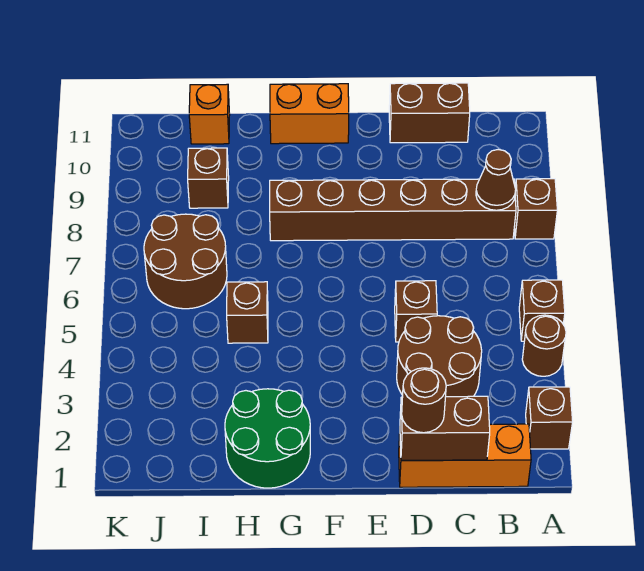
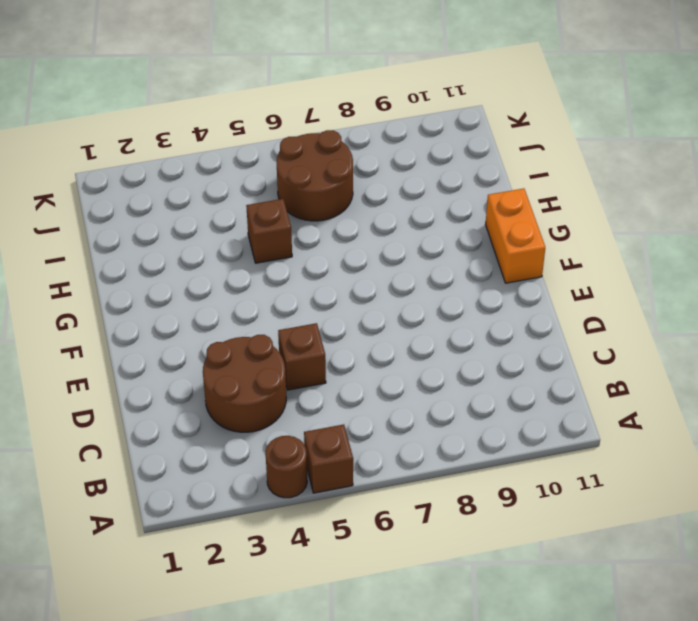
none -> brown 1x1 brick [526,387,573,449]
none -> brown 1x1 brick [514,179,557,239]
none -> orange 1x3 brick [399,424,531,487]

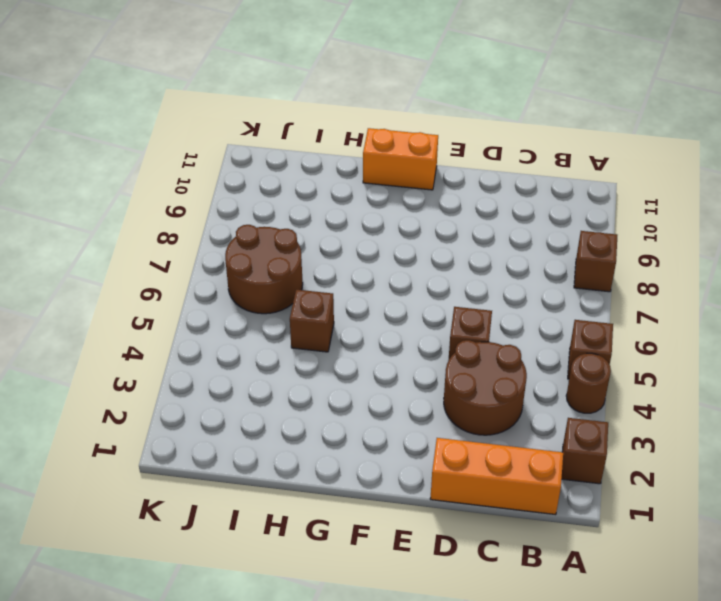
none -> brown 1x6 brick [270,179,516,241]
none -> brown 1x2 brick [389,83,470,143]
none -> green 2x2 round brick [225,389,310,488]

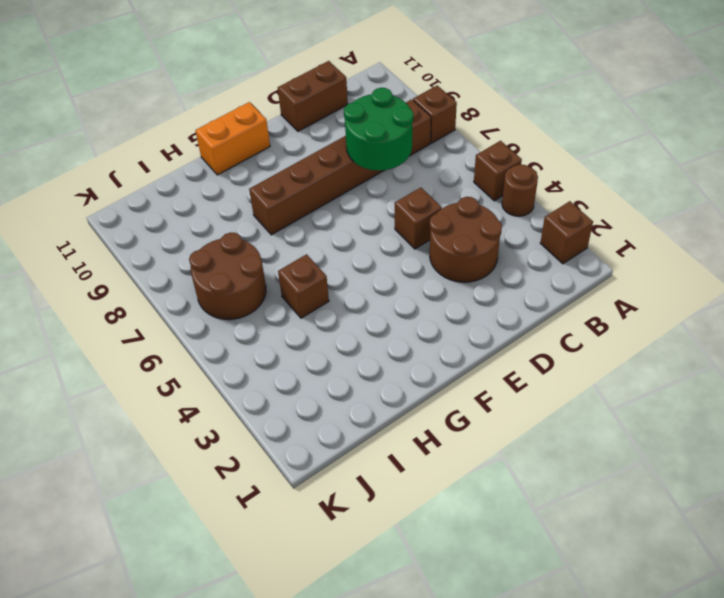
green 2x2 round brick [344,88,413,171] -> green 2x2 round brick moved to [225,389,310,488]
none -> orange 1x3 brick [399,424,531,487]
none -> brown 1x1 brick [188,148,229,208]
none -> orange 1x1 brick [189,84,230,144]

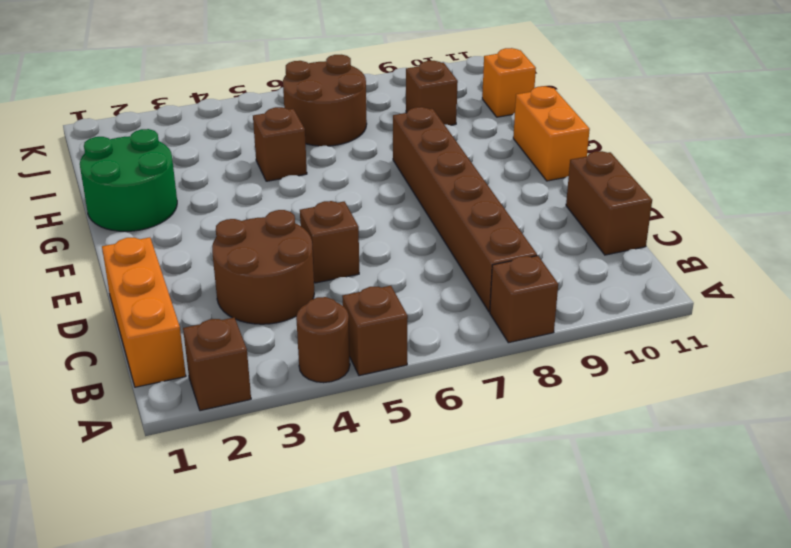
none -> brown 1x1 cone [476,150,516,210]
none -> brown 1x2 brick [400,396,490,461]
none -> brown 1x1 round brick [402,368,446,433]

